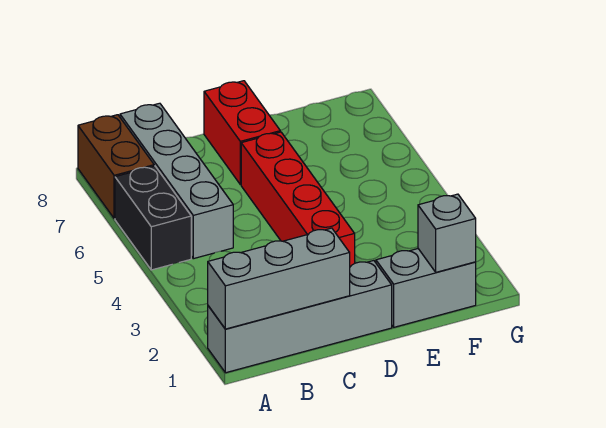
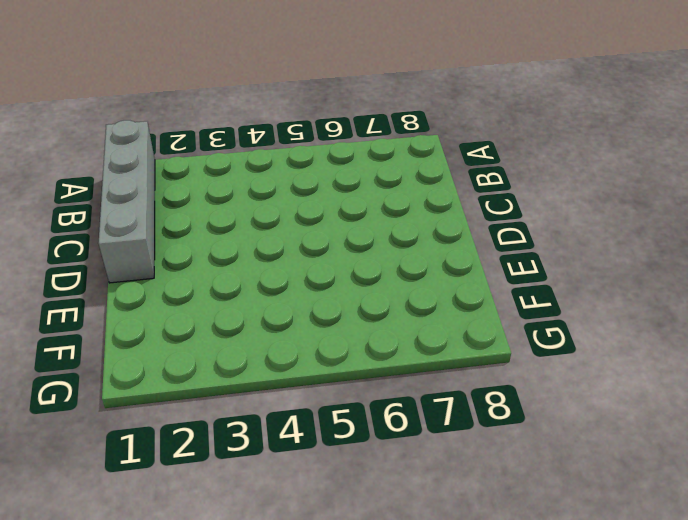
none -> black 1x2 brick [115,166,191,270]
none -> brown 1x2 brick [78,115,154,219]

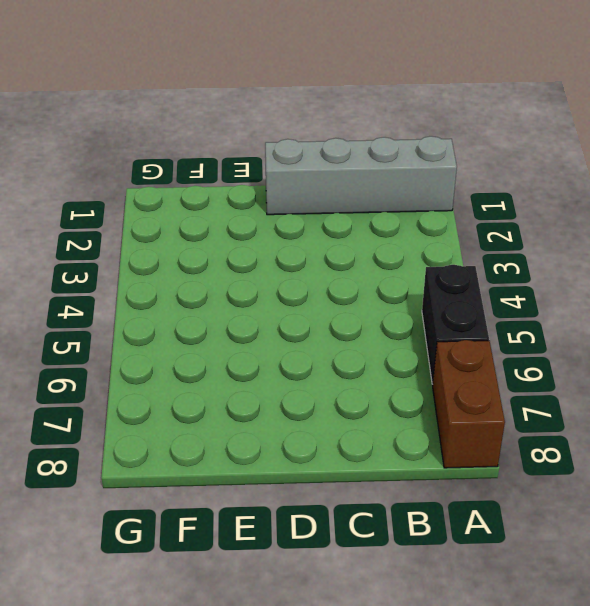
none -> grey 1x4 brick [120,103,233,259]
none -> red 1x4 brick [241,132,355,267]

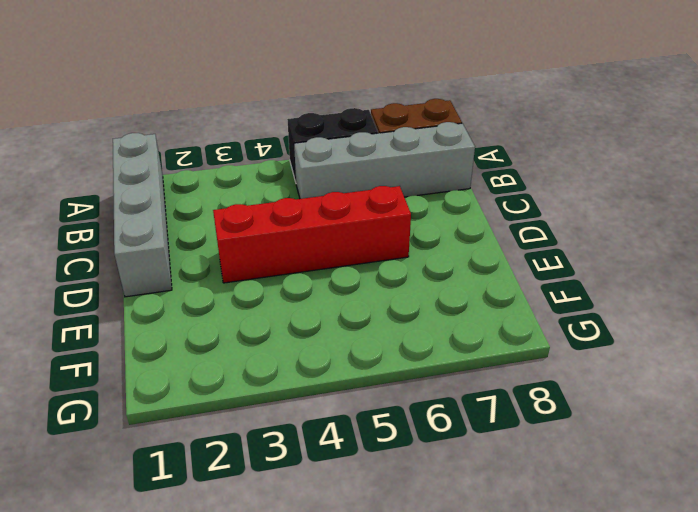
none -> red 1x2 brick [204,81,280,185]
none -> grey 1x2 brick [376,249,476,327]

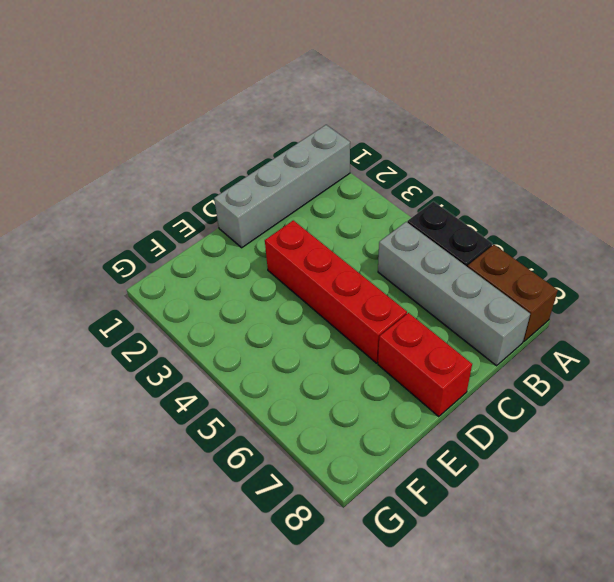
none -> grey 1x2 brick [376,249,476,327]
none -> grey 1x3 brick [208,228,350,329]

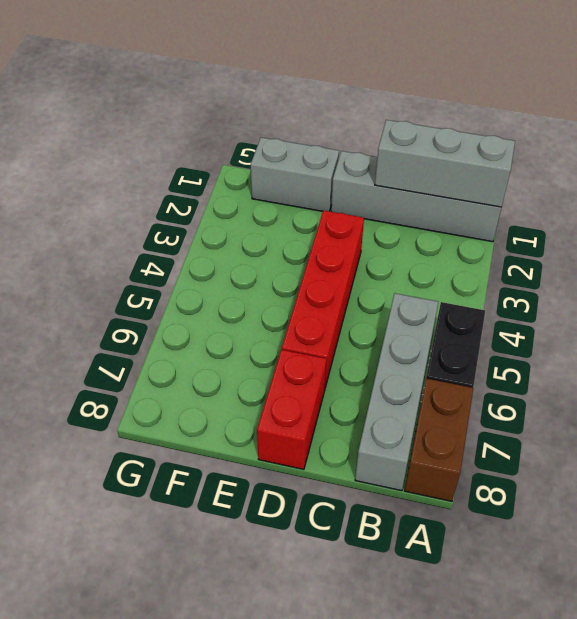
none -> grey 1x1 brick [418,194,476,272]

